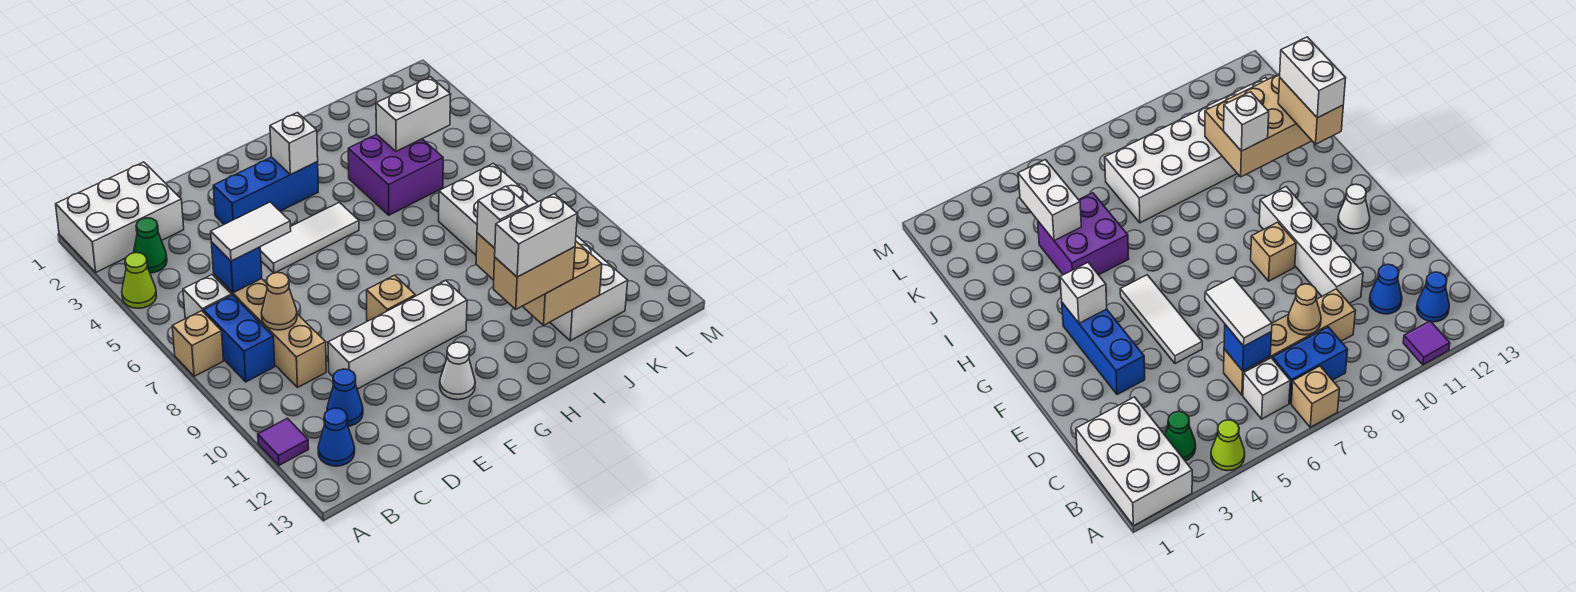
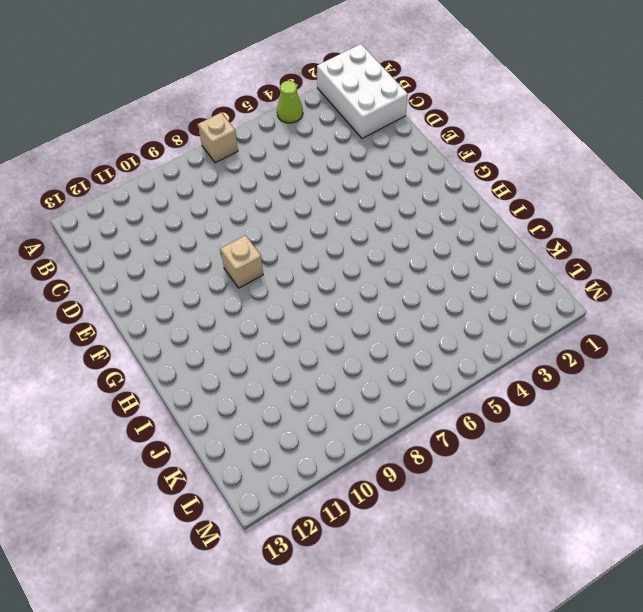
none -> purple 1x1 tile [258,418,309,465]
none -> green 1x1 cone [134,218,167,273]
none -> white 1x1 brick [183,275,232,319]

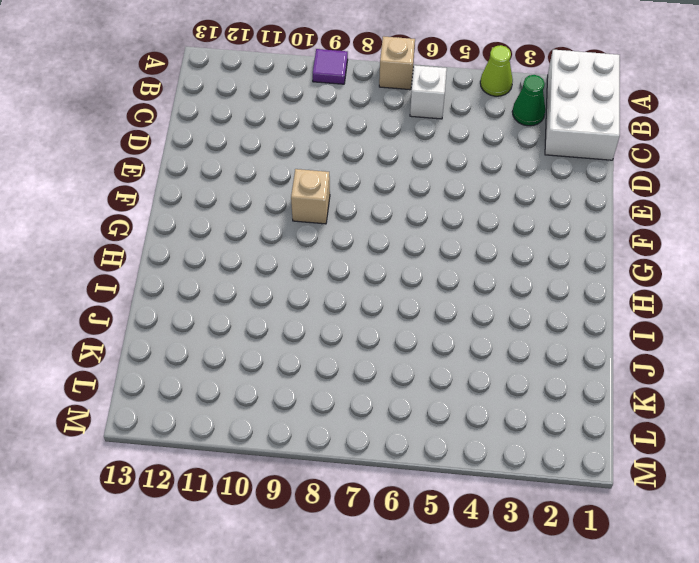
purple 1x1 tile [313,49,348,84] -> purple 1x1 tile moved to [258,418,309,465]
none -> blue 1x2 brick [203,295,275,382]
none -> blue 1x1 cone [318,408,355,466]
none -> tan 1x4 brick [214,274,326,387]

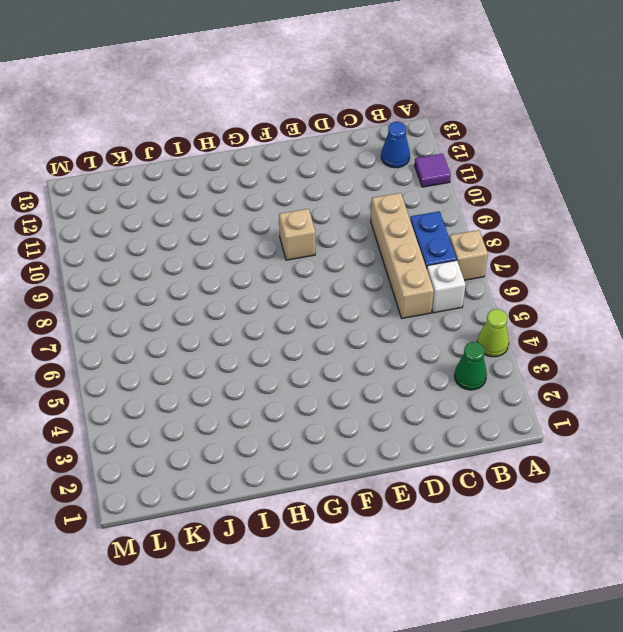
none -> white 2x3 brick [56,162,184,272]
none -> blue 1x1 cone [327,369,363,426]
none -> white 1x4 brick [328,280,467,389]

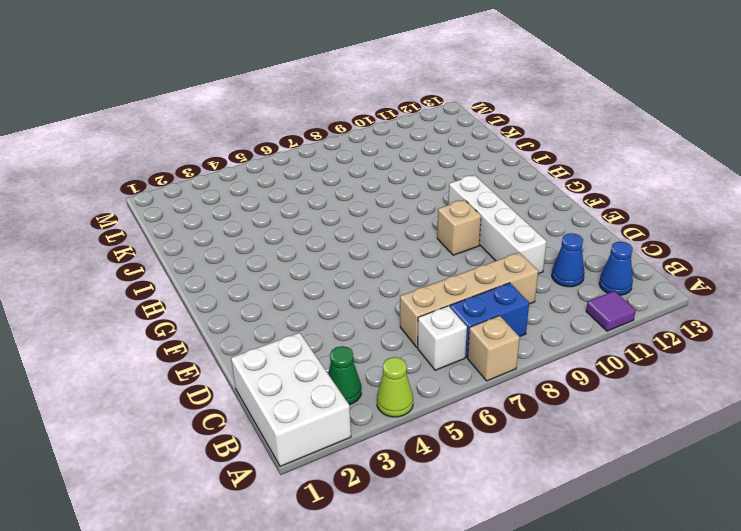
none -> blue 1x3 brick [213,157,318,224]
none -> white 1x3 tile [260,202,359,273]
none -> white 1x1 cone [440,342,475,400]

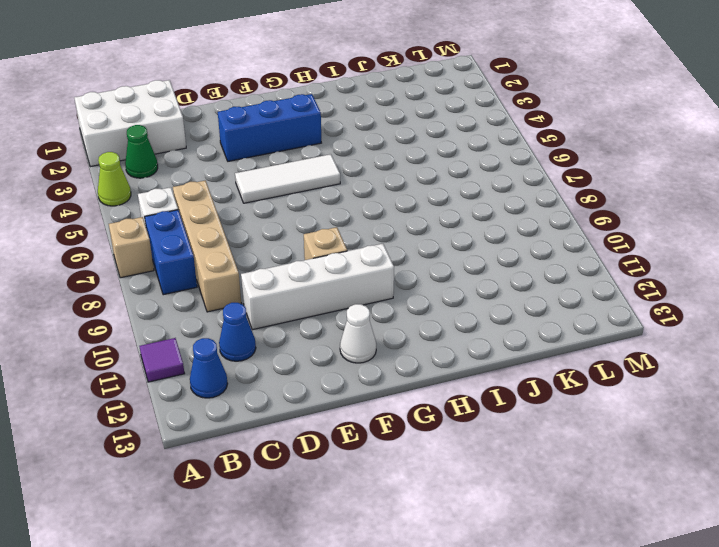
none -> purple 2x2 brick [348,134,443,215]
none -> white 2x6 brick [439,163,628,341]
none -> blue 1x1 brick [211,242,262,293]

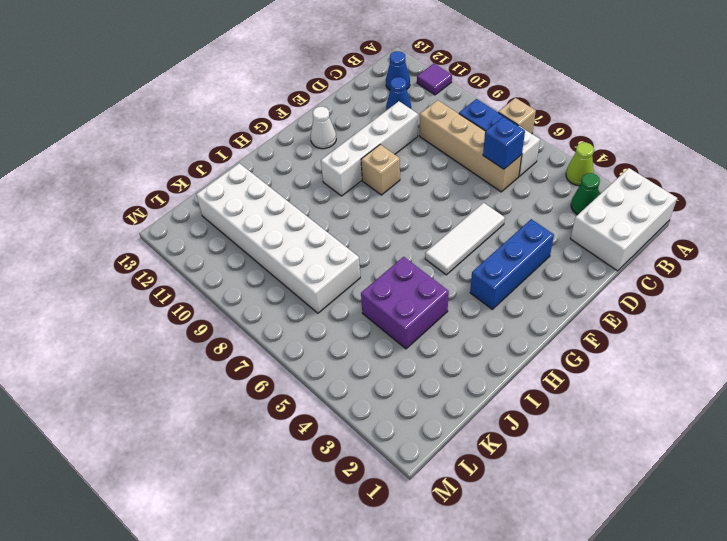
none -> tan 1x1 cone [261,273,297,330]
none -> white 1x1 brick [270,113,318,175]
none -> tan 2x3 brick [476,204,602,325]

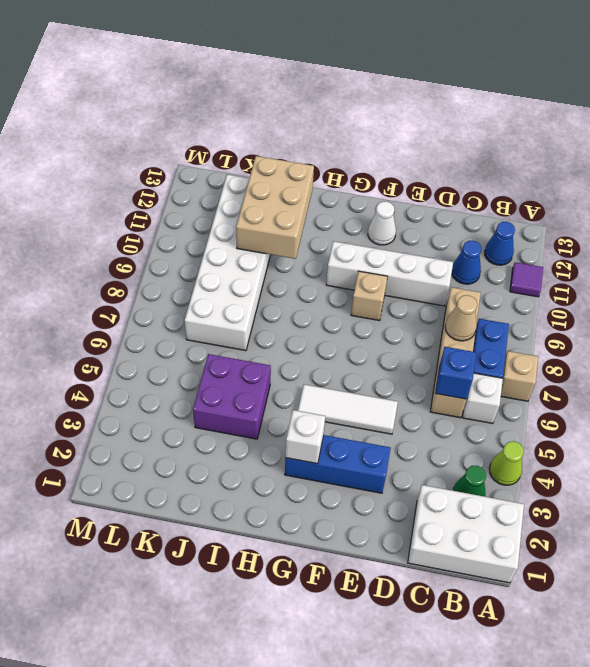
none -> white 1x2 brick [376,77,451,151]
none -> white 1x2 tile [211,202,291,261]
none -> tan 1x2 brick [494,247,575,309]

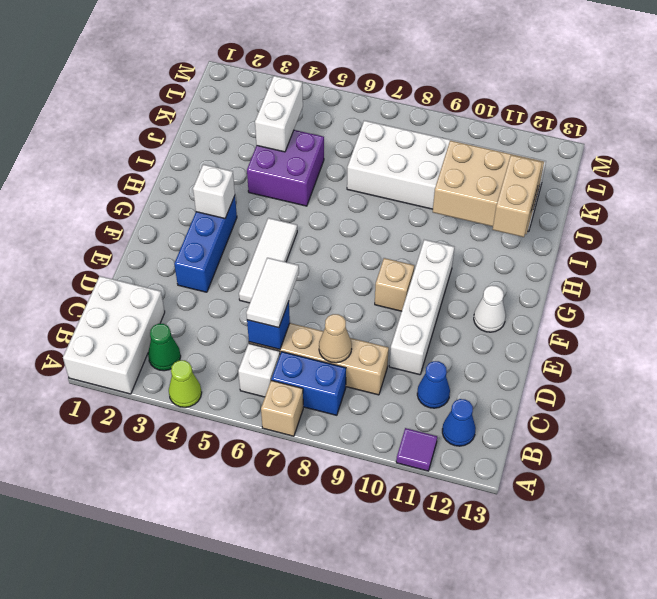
none -> white 1x1 brick [477,186,528,248]
none -> white 1x2 brick [495,194,577,277]

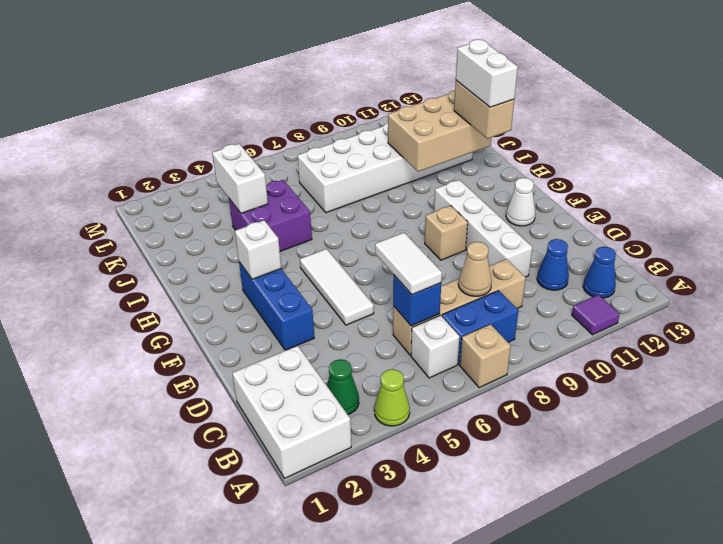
none -> white 1x1 brick [477,186,528,248]

